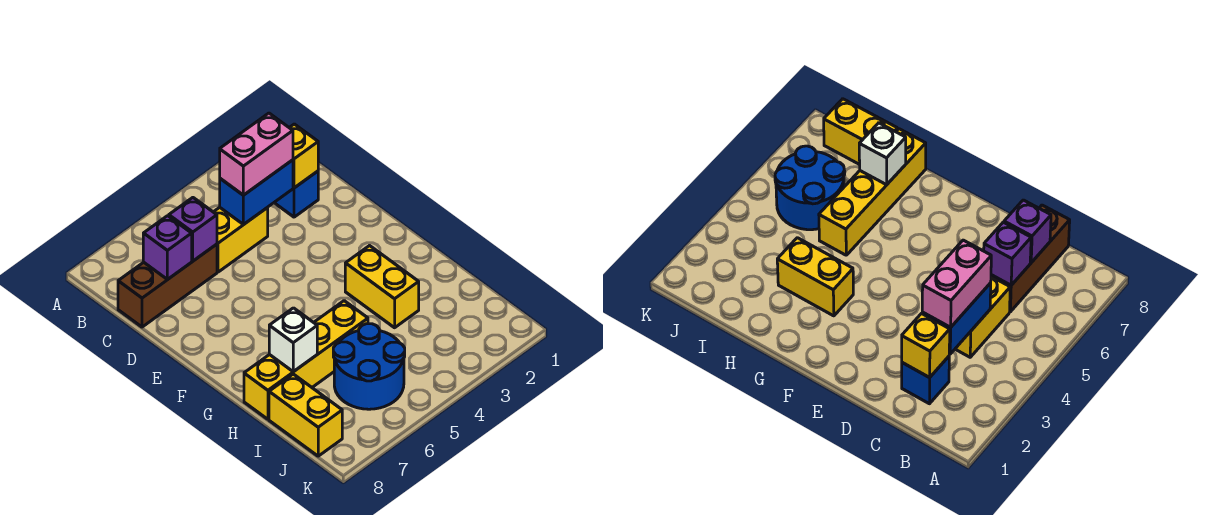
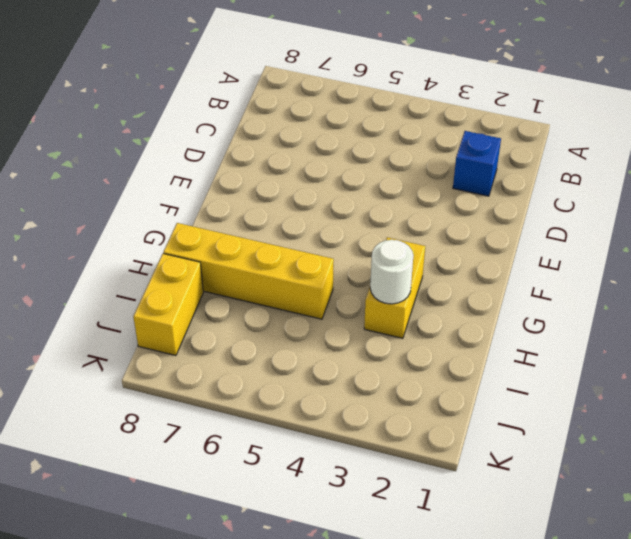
white 1x1 round brick [370,240,414,304] -> none
none -> yellow 1x2 brick [214,207,268,272]
none -> brown 1x3 brick [118,244,217,327]
none -> blue 2x2 round brick [333,324,405,409]

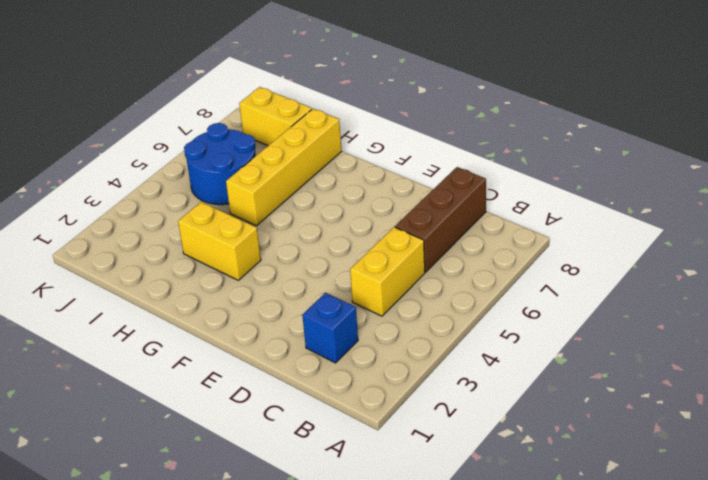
none -> yellow 1x1 brick [289,124,318,188]
none -> blue 1x2 brick [220,160,293,224]
none -> purple 1x1 brick [169,198,217,261]

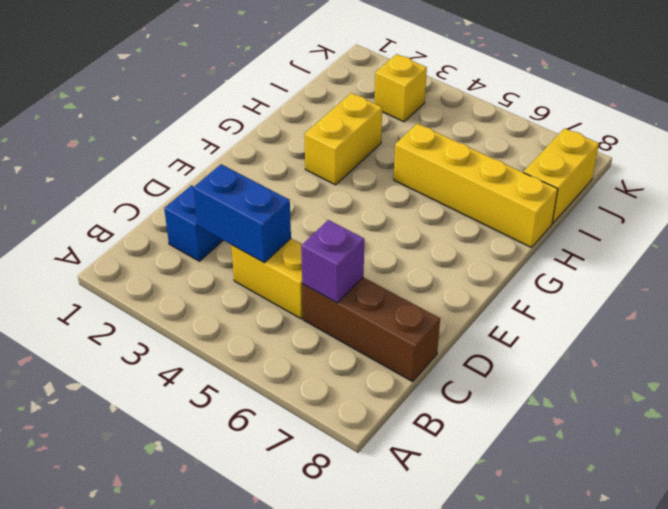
yellow 1x1 brick [375,54,427,122] -> yellow 1x1 brick moved to [289,124,318,188]
none -> blue 2x2 round brick [333,324,405,409]
none -> purple 1x1 brick [143,216,192,279]
none -> white 1x1 brick [269,308,317,372]

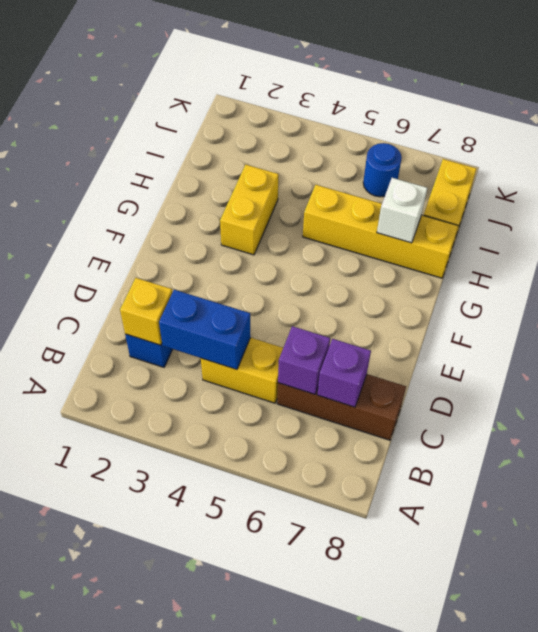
blue 1x1 round brick [363,143,402,197] -> blue 2x2 round brick [333,324,405,409]
none -> pink 1x2 brick [220,113,293,195]

